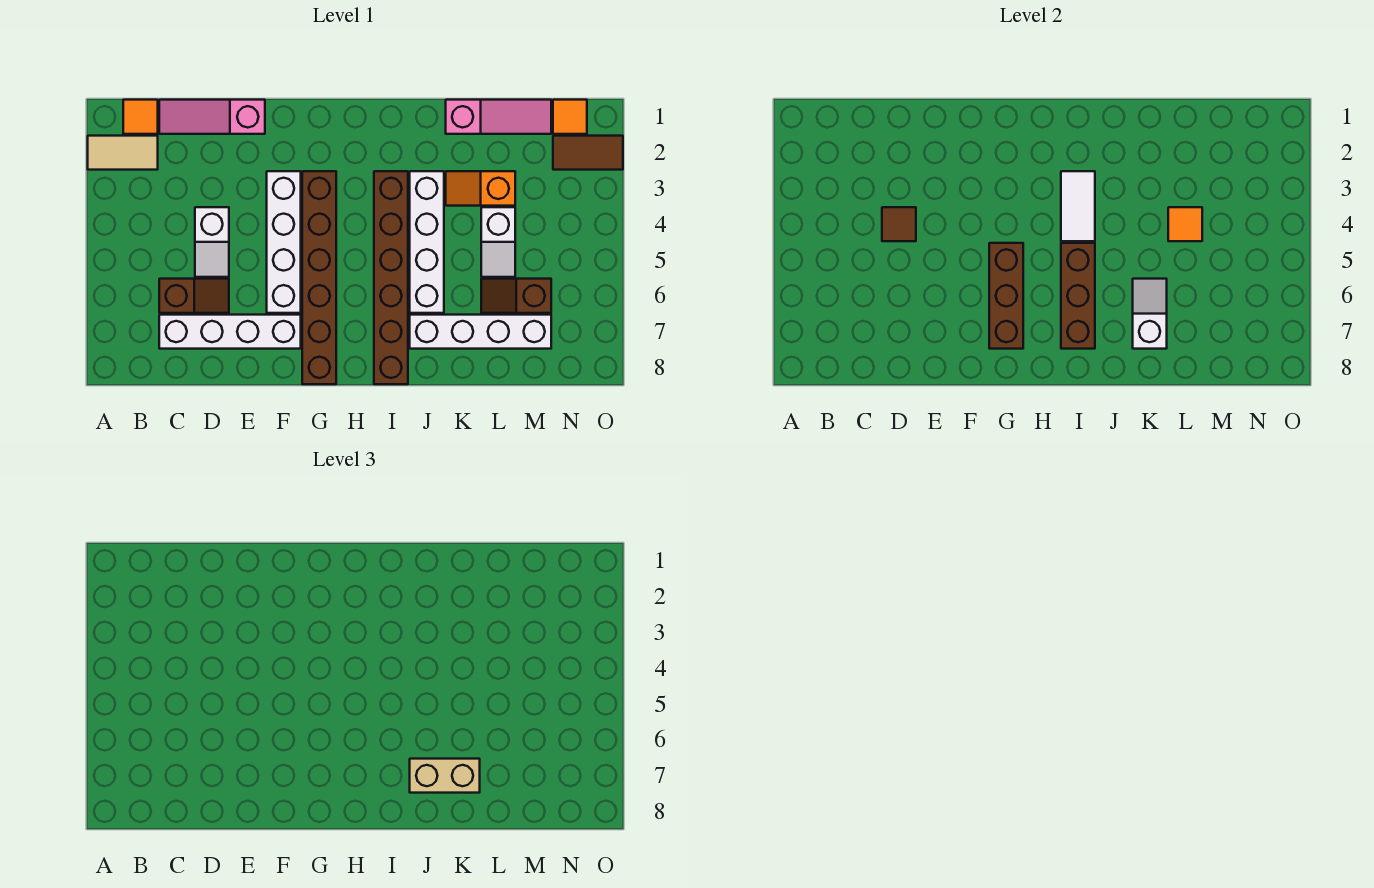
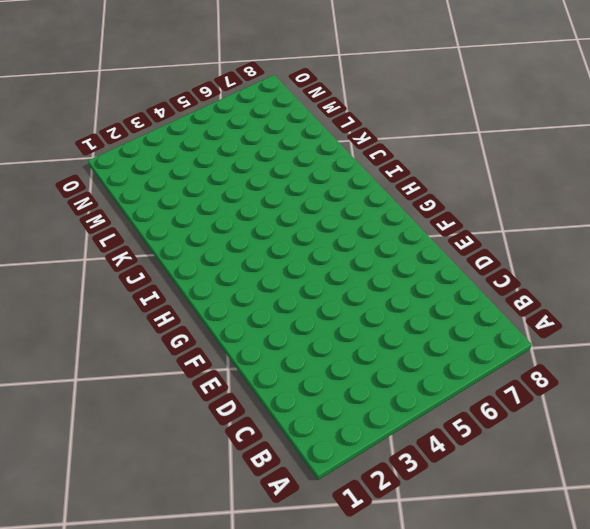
none -> tan 1x2 tile [88,136,158,170]
none -> orange 1x1 tile [123,100,158,134]
none -> pink 1x3 slope [159,100,265,134]

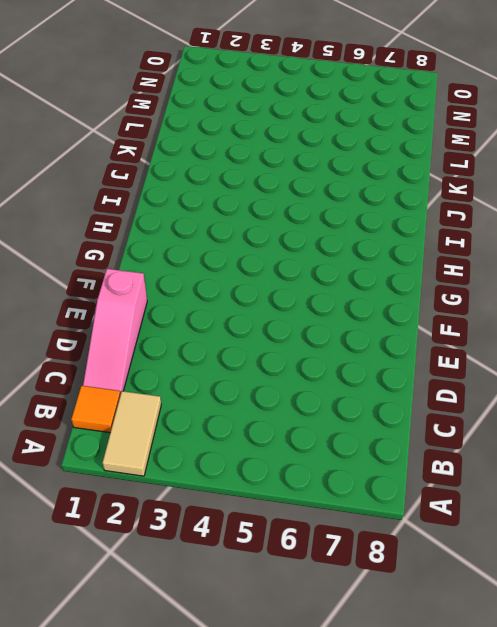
none -> brown 1x2 slope [159,279,229,313]
none -> white 1x4 brick [159,315,301,349]
none -> white 1x2 slope [195,207,229,277]

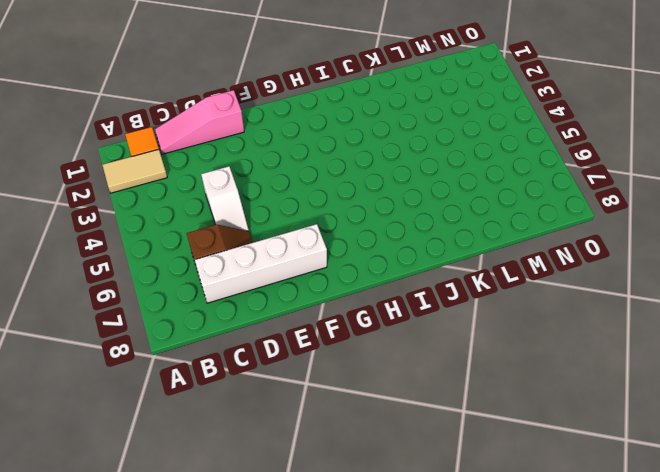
none -> white 1x4 brick [267,171,301,313]
none -> brown 1x6 brick [302,171,336,384]
none -> brown 1x6 brick [374,171,408,384]

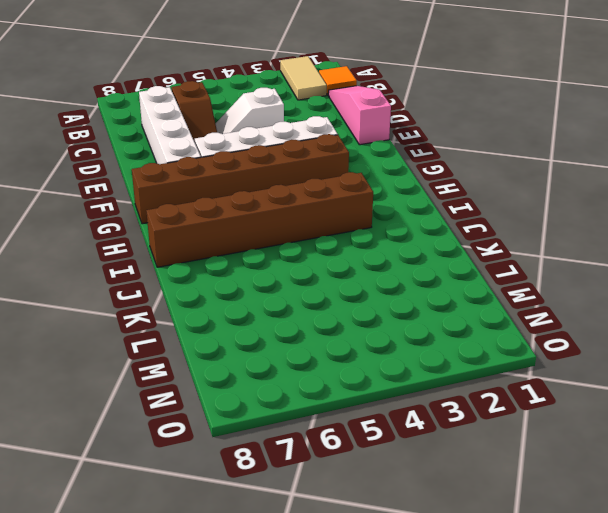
none -> white 1x4 brick [410,171,444,313]
none -> white 1x4 brick [410,315,551,349]
none -> pink 1x3 slope [446,100,551,134]

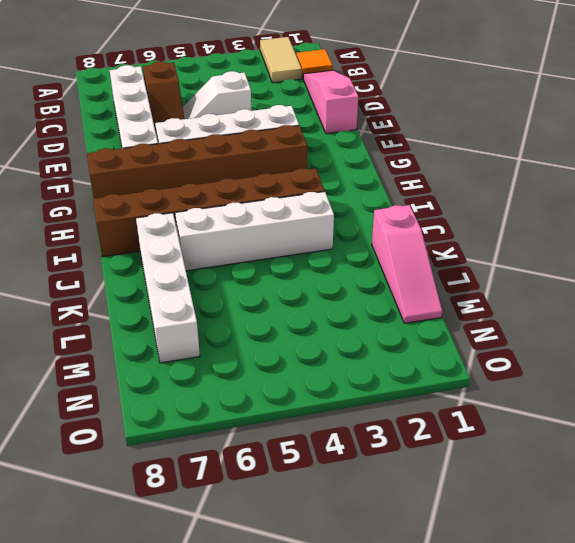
none -> orange 1x2 slope [446,171,515,206]
none -> white 1x2 slope [481,207,515,277]
none -> brown 1x2 slope [481,279,551,313]

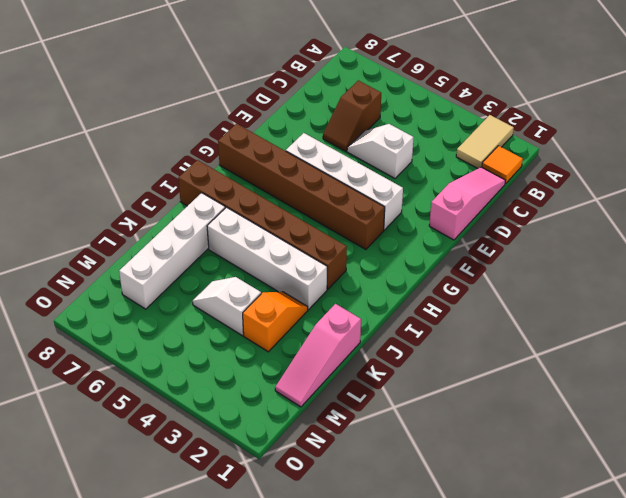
none -> white 1x4 brick [159,315,301,349]
none -> brown 1x2 slope [481,279,551,313]
none -> orange 1x1 tile [553,100,587,134]

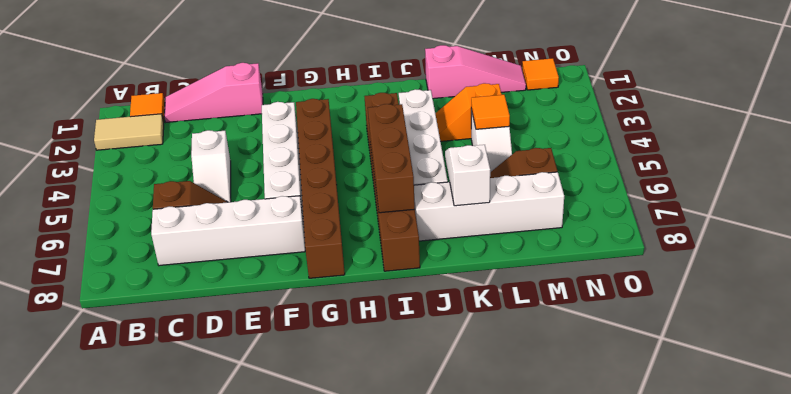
none -> brown 1x2 tile [553,136,623,170]
none -> brown 1x1 tile [882,207,916,241]
none -> brown 1x3 brick [989,243,1023,349]

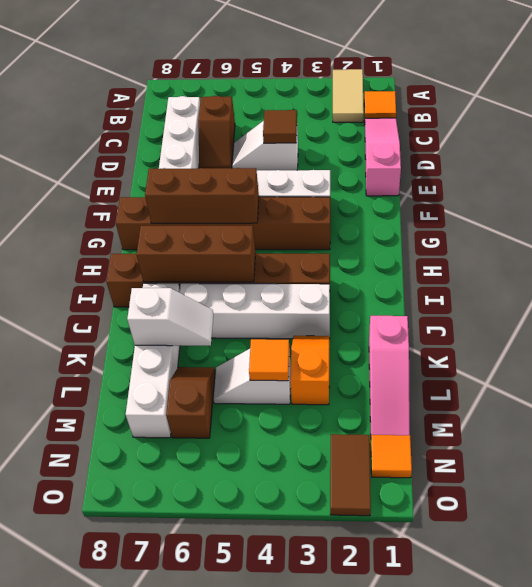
none -> white 1x2 tile [1061,171,1095,241]
none -> tan 1x2 brick [410,759,480,793]

